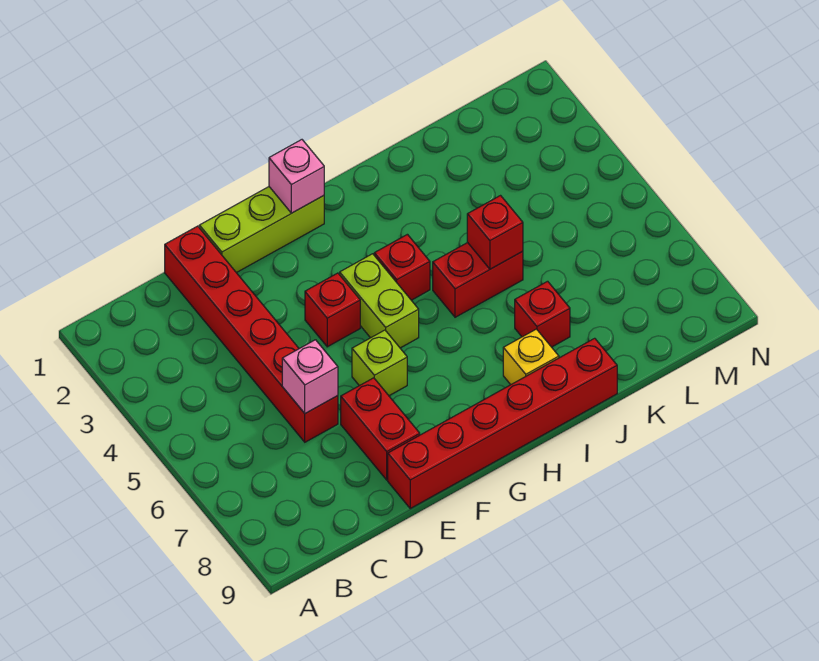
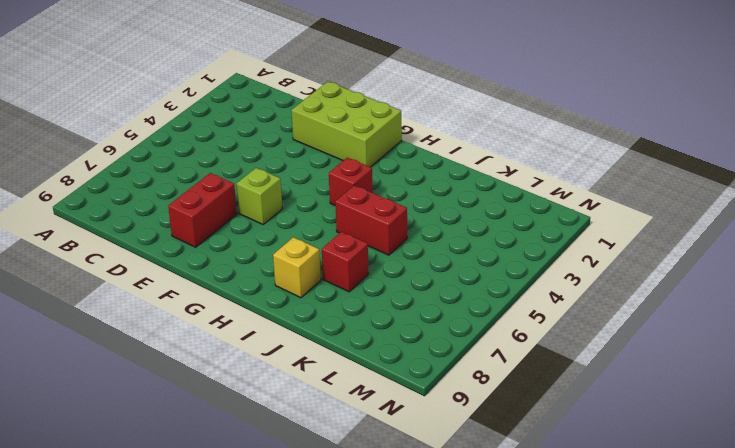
lime 2x3 brick [291,82,402,167] -> lime 1x3 brick [199,187,324,273]
none -> red 1x6 brick [165,226,338,442]
none -> red 1x6 brick [388,338,617,508]
none -> red 1x1 brick [305,273,360,347]

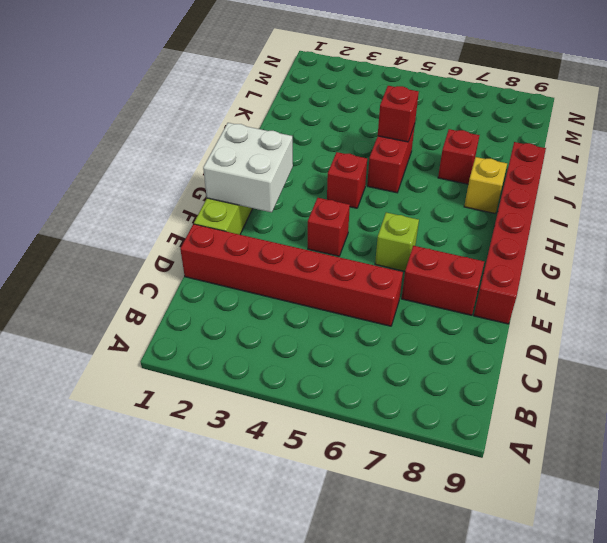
white 2x2 brick [203,123,293,212] -> pink 1x1 brick [269,140,324,213]
none -> lime 1x2 brick [340,254,419,348]
none -> pink 1x1 brick [282,340,338,413]

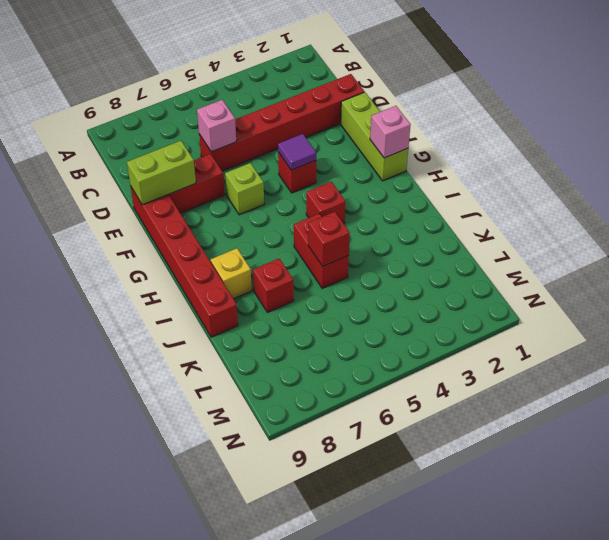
lime 1x2 brick [127,141,196,205] -> lime 1x2 brick moved to [340,254,419,348]
purple 1x1 tile [278,134,316,170] -> none

